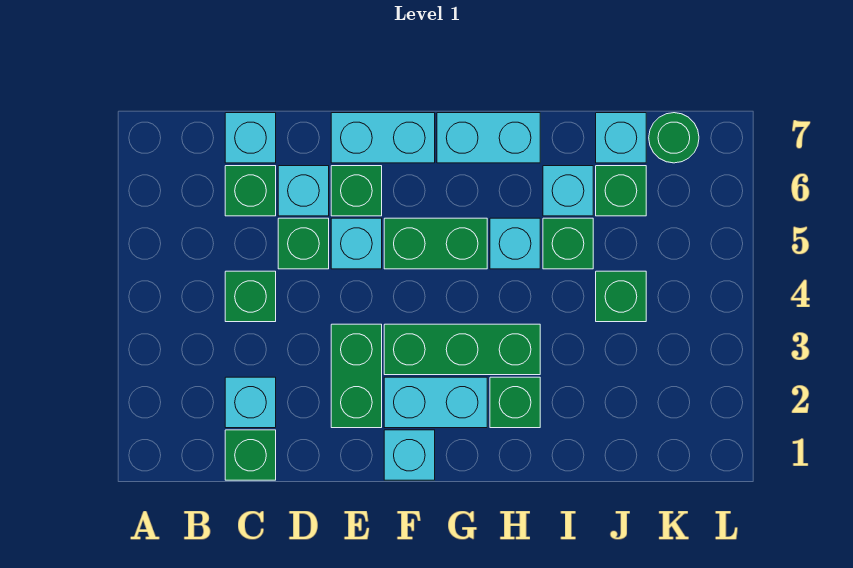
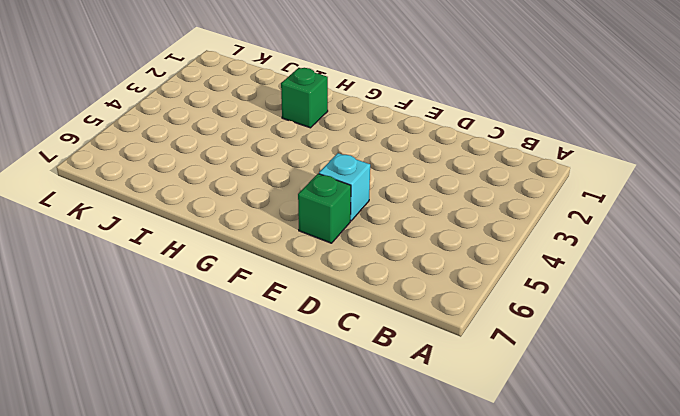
none -> green 1x1 brick [225,430,276,480]
none -> cyan 1x1 brick [225,377,276,428]
none -> green 1x1 brick [225,271,276,322]

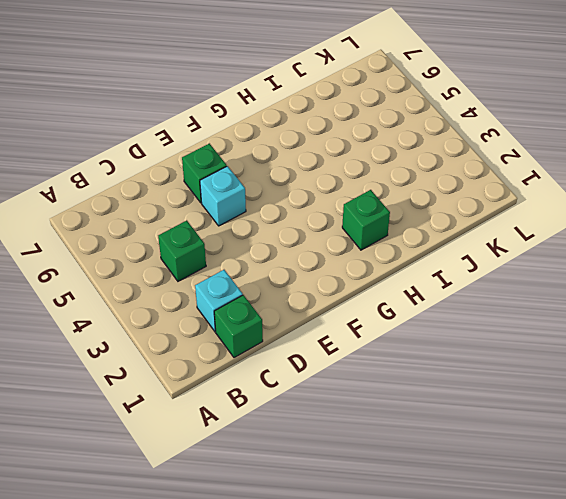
none -> green 1x1 brick [225,166,276,216]
none -> cyan 1x1 brick [225,113,276,163]
none -> green 1x1 brick [278,218,329,269]

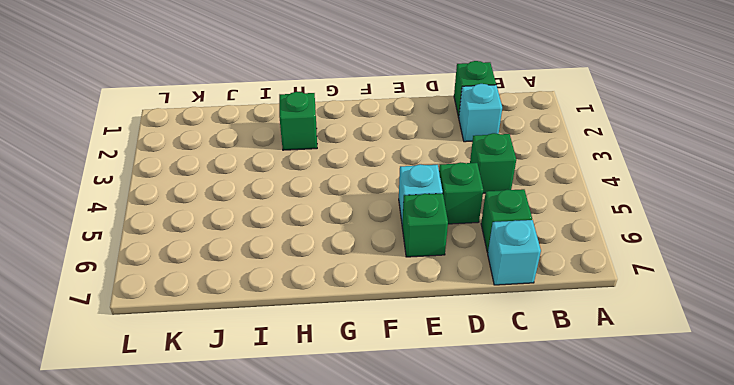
none -> cyan 1x1 brick [278,166,329,216]
none -> green 1x2 brick [331,324,382,428]
none -> cyan 1x2 brick [331,113,435,163]

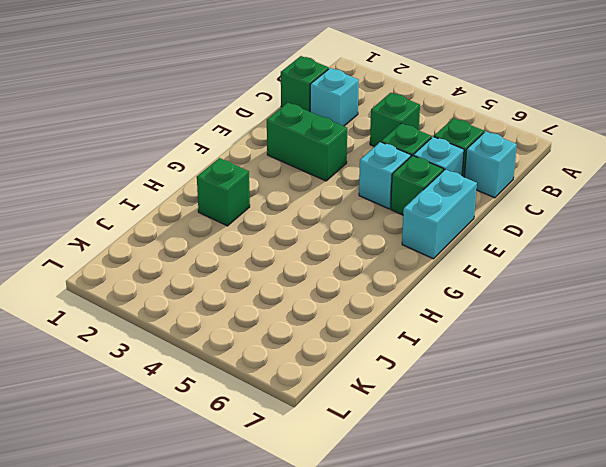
none -> cyan 1x1 brick [384,430,435,480]
none -> cyan 1x2 brick [384,377,487,428]
none -> green 1x3 brick [384,324,540,375]

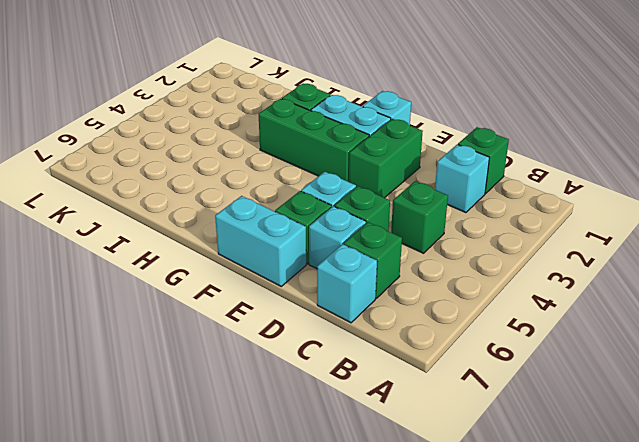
none -> green 1x2 brick [384,218,487,269]
none -> cyan 1x2 brick [437,113,540,163]
none -> cyan 1x1 brick [490,218,540,269]

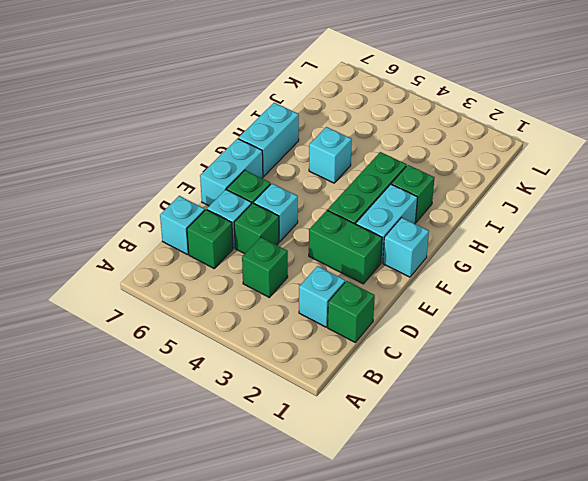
none -> green 1x2 brick [384,218,487,269]
none -> green 1x1 brick [543,218,593,269]
none -> cyan 1x1 brick [543,166,593,216]

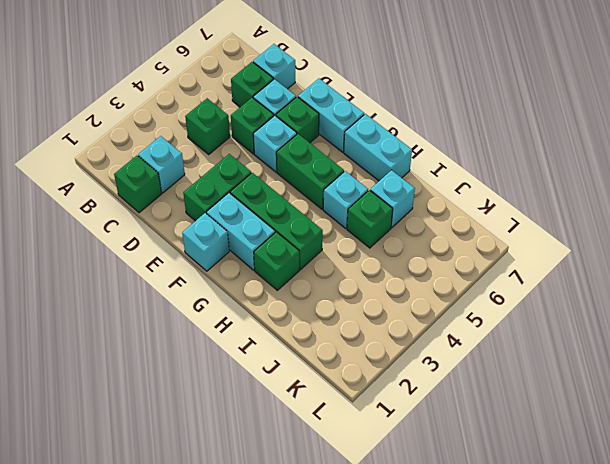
none -> green 1x1 brick [596,271,646,322]
none -> green 1x1 brick [596,166,646,216]
none -> cyan 1x1 brick [596,113,646,163]

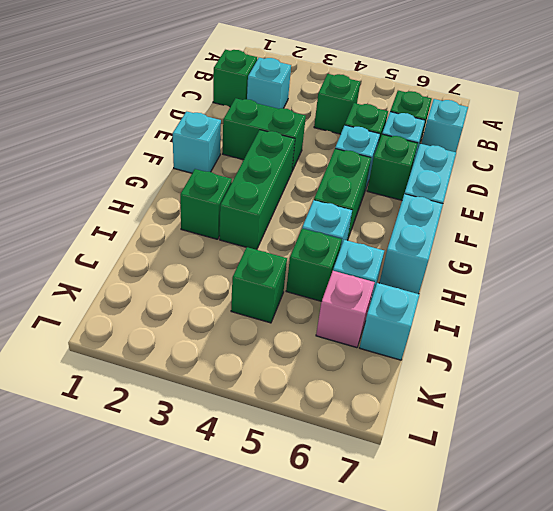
pink 1x1 brick [316,271,375,348] -> green 1x1 brick [596,166,646,216]
none -> cyan 1x2 brick [384,377,487,428]
none -> green 1x1 round brick [649,113,699,163]

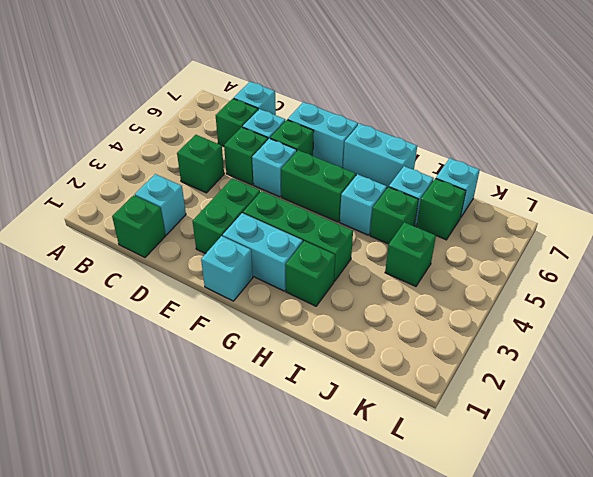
none -> green 1x1 round brick [649,113,699,163]

